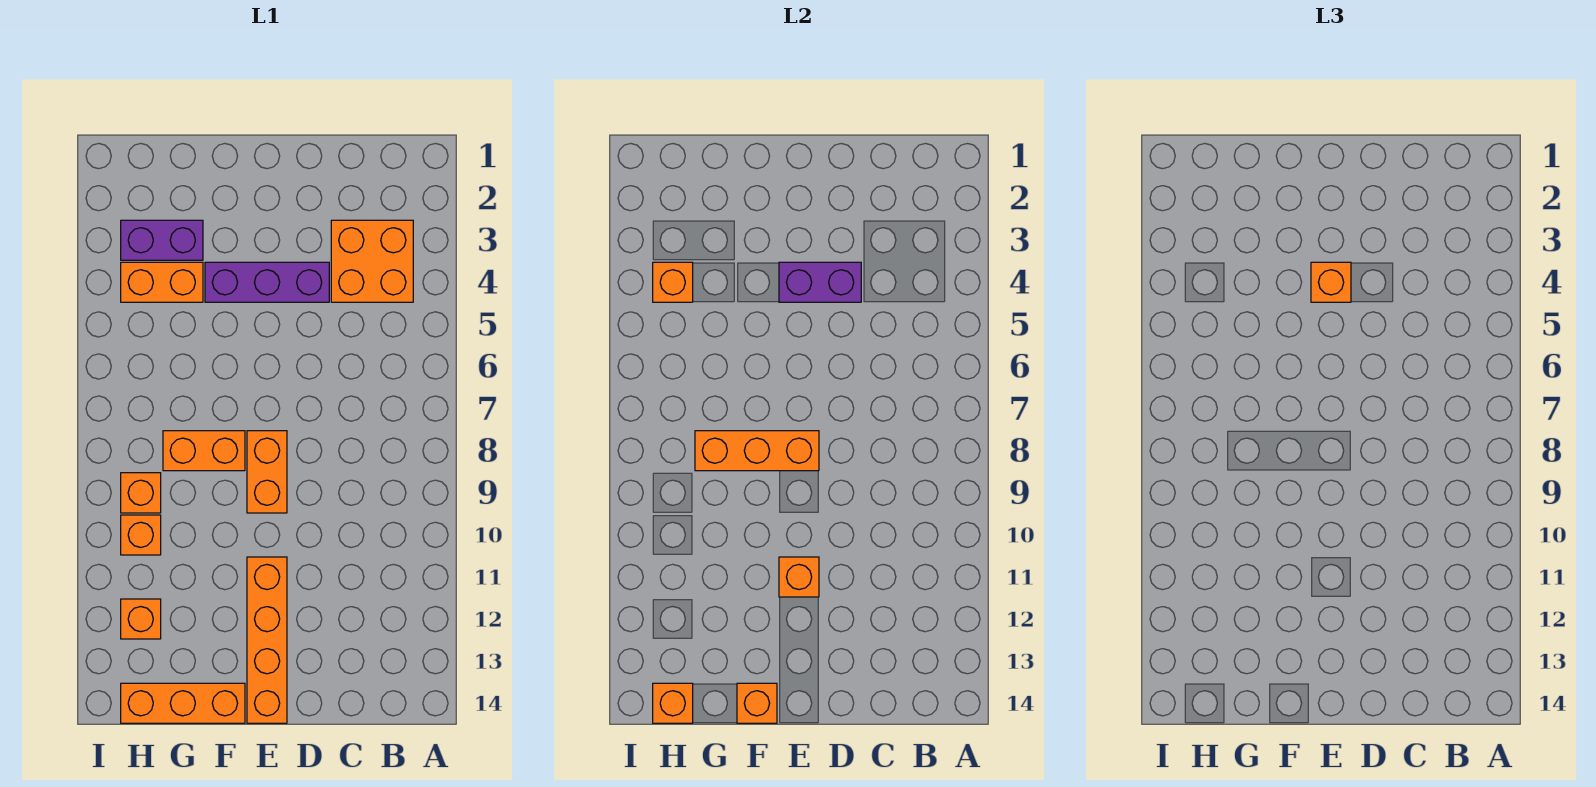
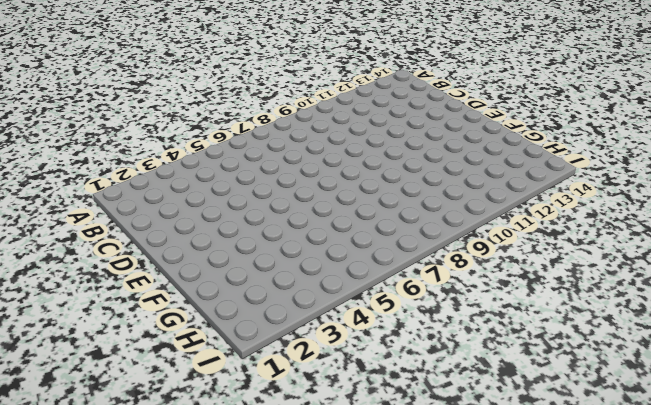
none -> orange 2x2 brick [331,220,413,302]
none -> purple 1x3 brick [205,262,329,302]
none -> orange 1x2 brick [247,431,287,513]

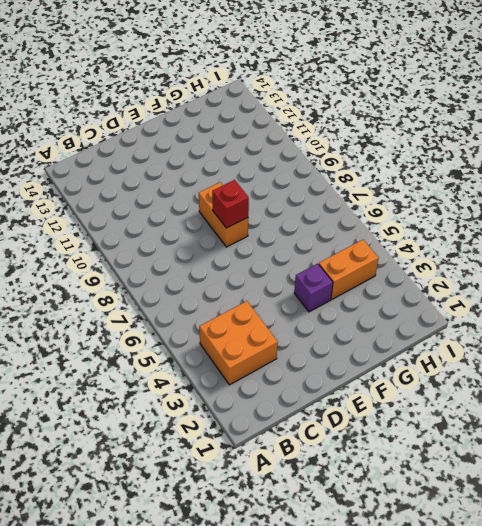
red 1x1 brick [212,180,249,228] -> orange 1x3 brick [695,431,819,471]
purple 1x1 brick [294,263,333,312] -> purple 1x3 brick [205,262,329,302]
none -> orange 1x4 brick [247,557,287,723]
none -> orange 1x2 brick [163,431,245,471]
none -> orange 1x3 brick [121,683,245,723]

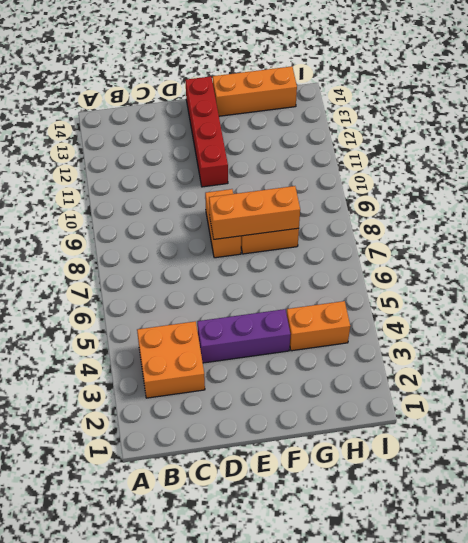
red 1x4 brick [185,76,228,187] -> orange 1x4 brick [247,557,287,723]
none -> purple 1x2 brick [121,220,203,260]
none -> orange 1x1 brick [121,473,161,513]
none -> orange 1x1 brick [121,515,161,555]

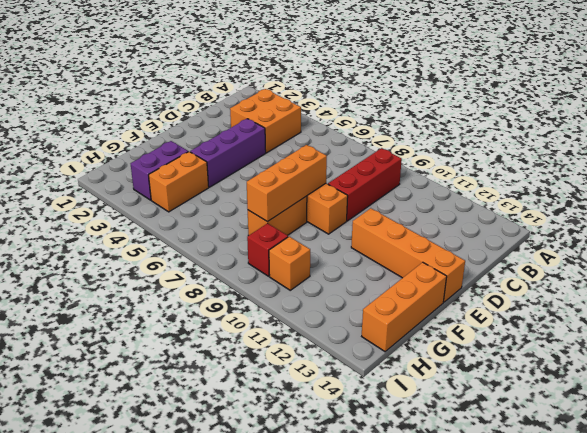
red 1x3 brick [328,148,402,221] -> none
red 1x1 brick [247,223,288,276] -> orange 1x1 brick [121,473,161,513]
none -> orange 1x1 brick [121,599,161,639]
none -> purple 1x2 brick [779,262,861,302]
none -> orange 1x1 brick [779,557,819,597]

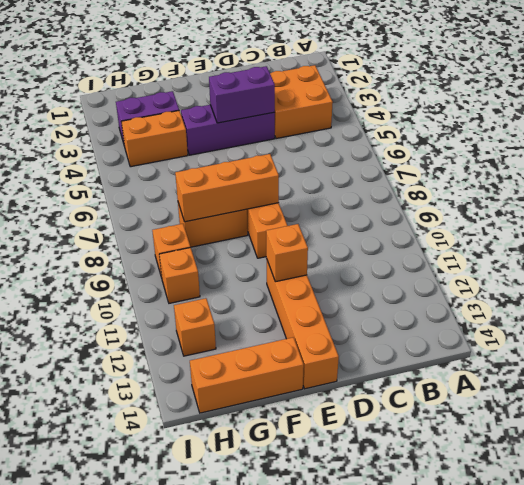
none -> orange 1x1 brick [737,683,777,723]
none -> orange 1x1 brick [653,262,693,302]
none -> orange 1x1 brick [653,683,693,723]

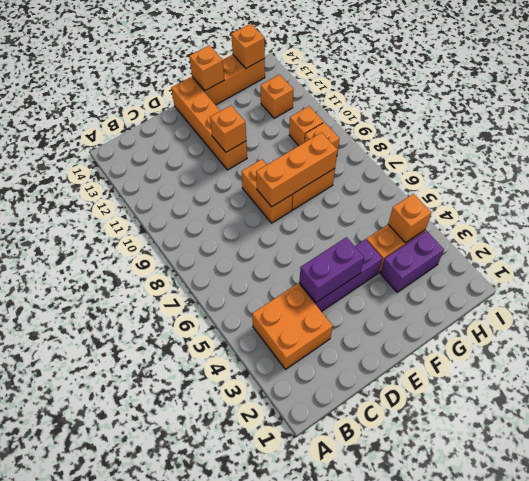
none -> orange 1x1 brick [1311,262,1351,302]

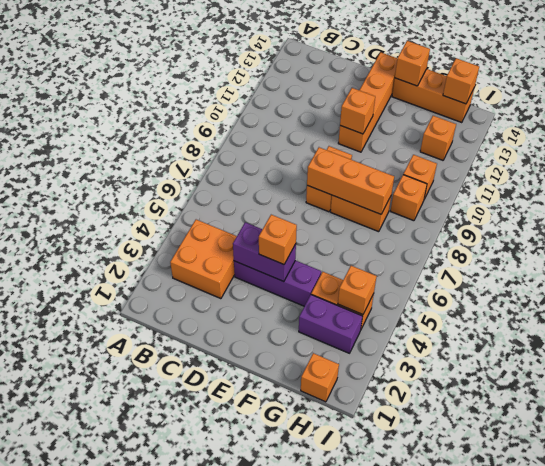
orange 1x1 brick [301,353,339,402] -> none

